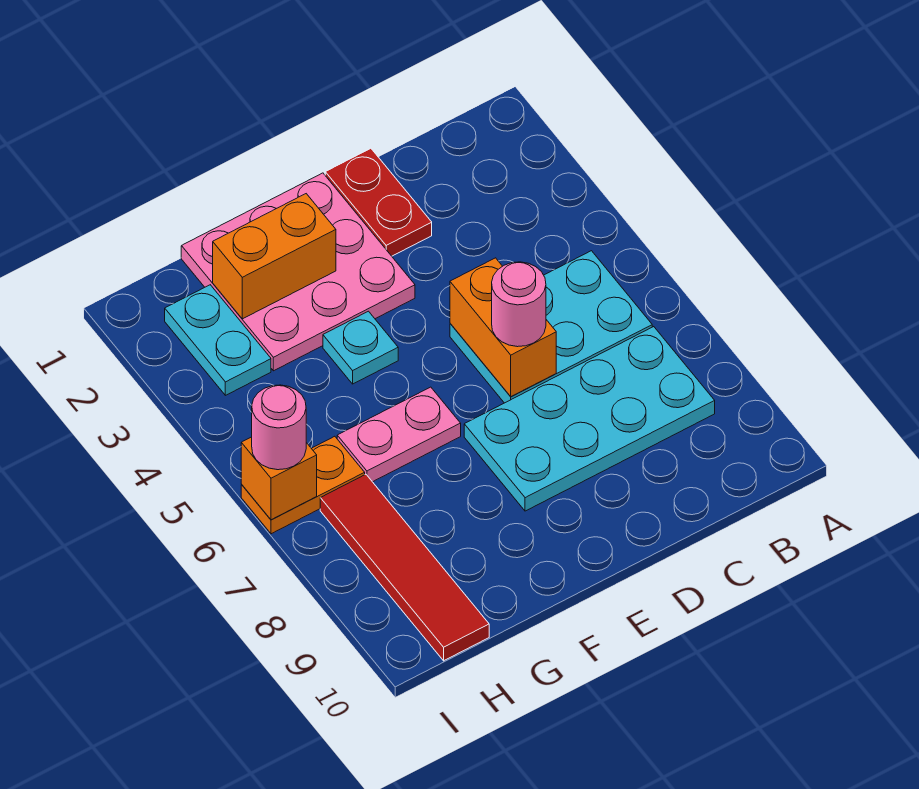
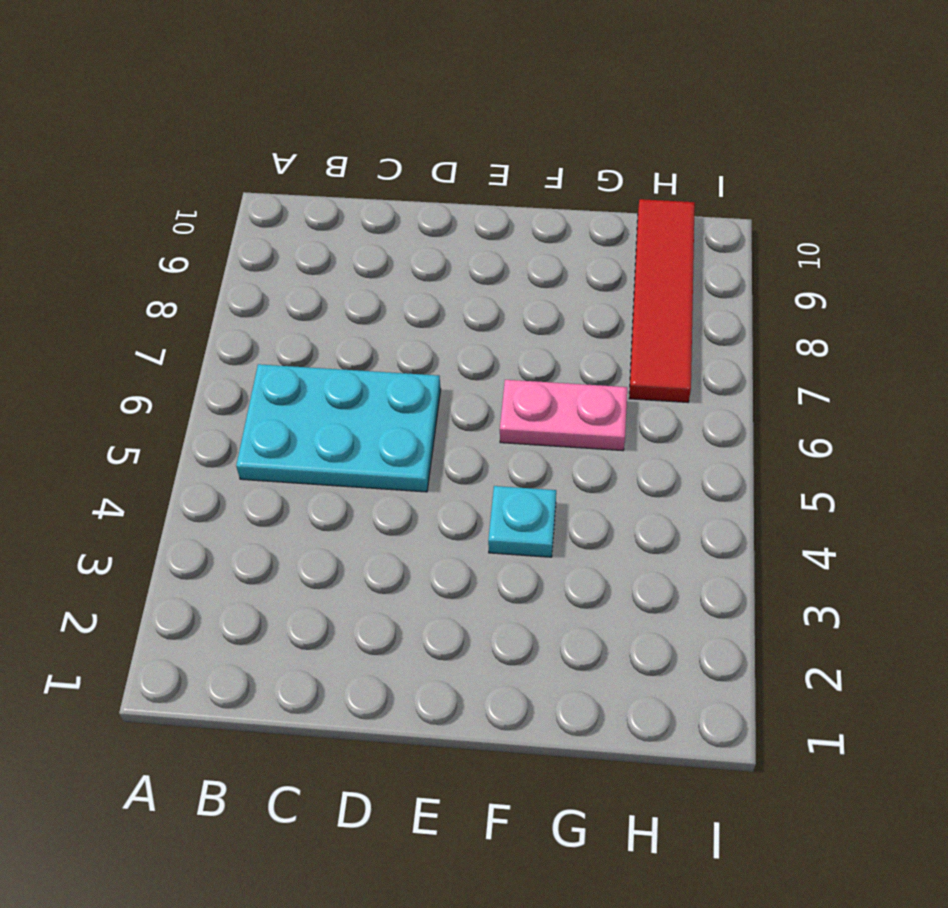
none -> cyan 2x4 plate [464,327,715,511]
none -> red 1x2 plate [325,148,432,256]
none -> pink 3x3 plate [181,173,415,371]

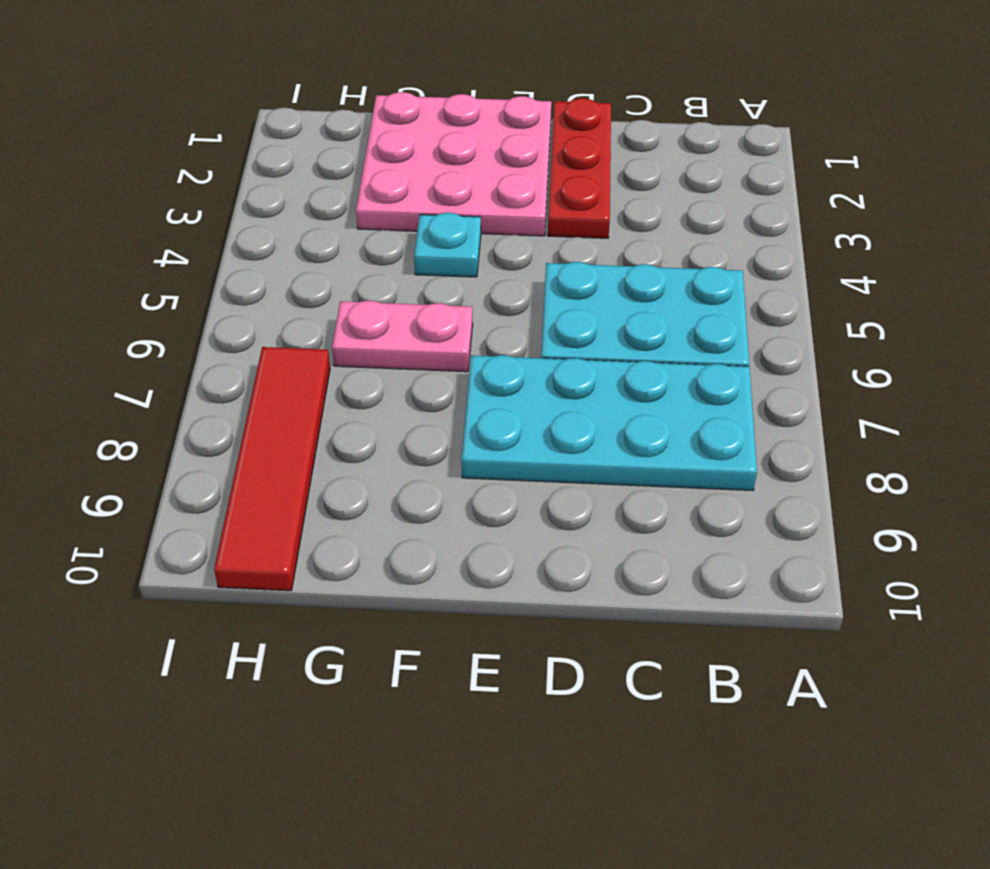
red 1x3 plate [548,98,611,238] -> red 1x2 plate [325,148,432,256]
none -> cyan 1x2 plate [165,285,271,395]
none -> orange 1x2 plate [241,436,365,534]
none -> orange 1x2 brick [450,258,556,396]

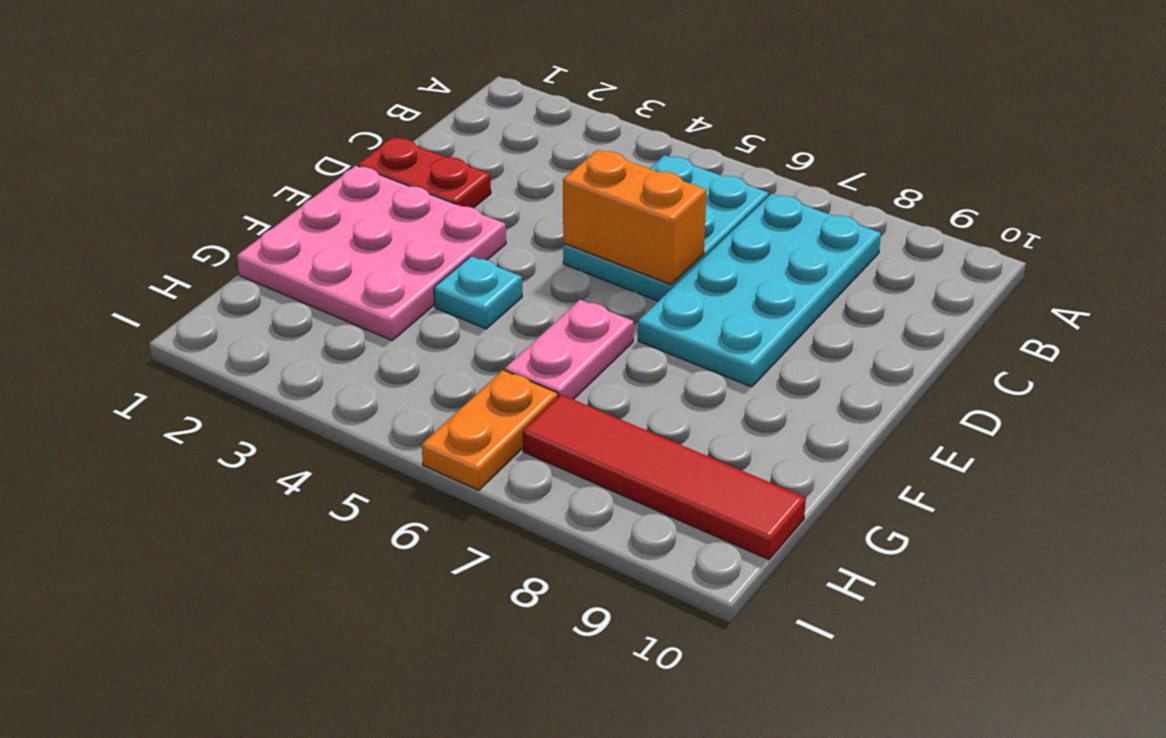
none -> cyan 1x2 plate [165,285,271,395]
none -> orange 1x2 brick [213,194,336,319]
none -> orange 1x1 brick [241,437,317,520]

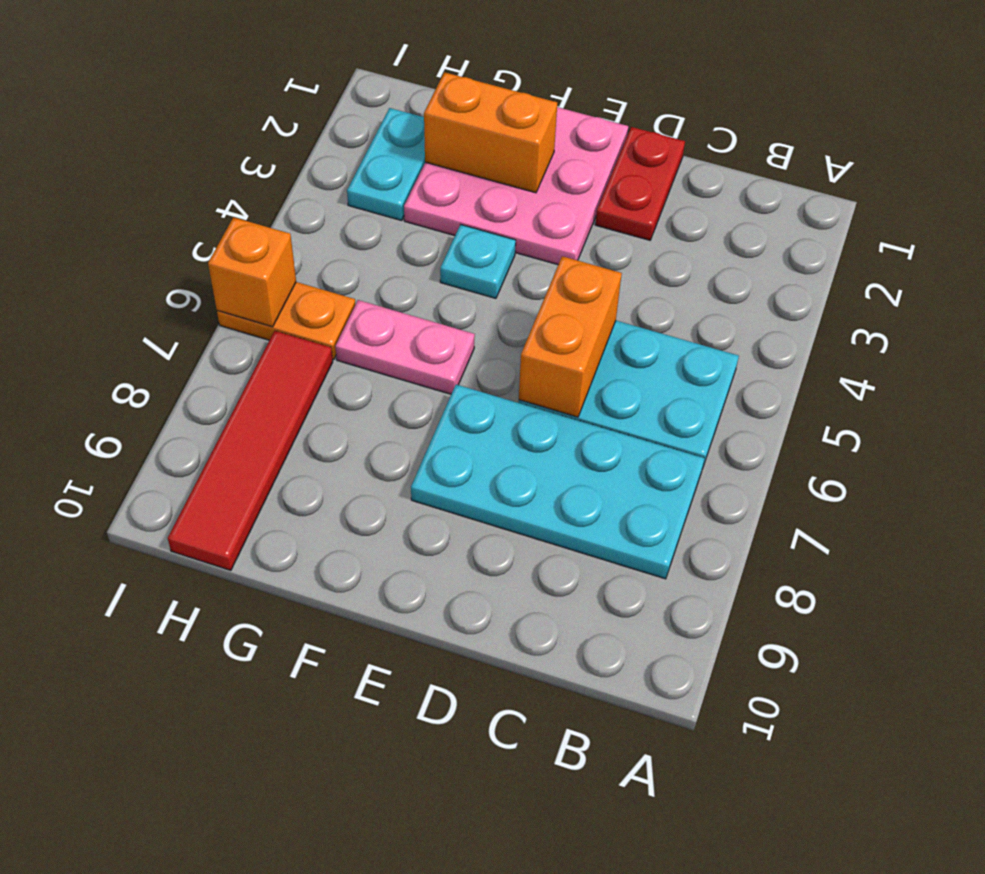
none -> pink 1x1 round brick [492,262,546,347]
none -> pink 1x1 round brick [252,385,306,470]

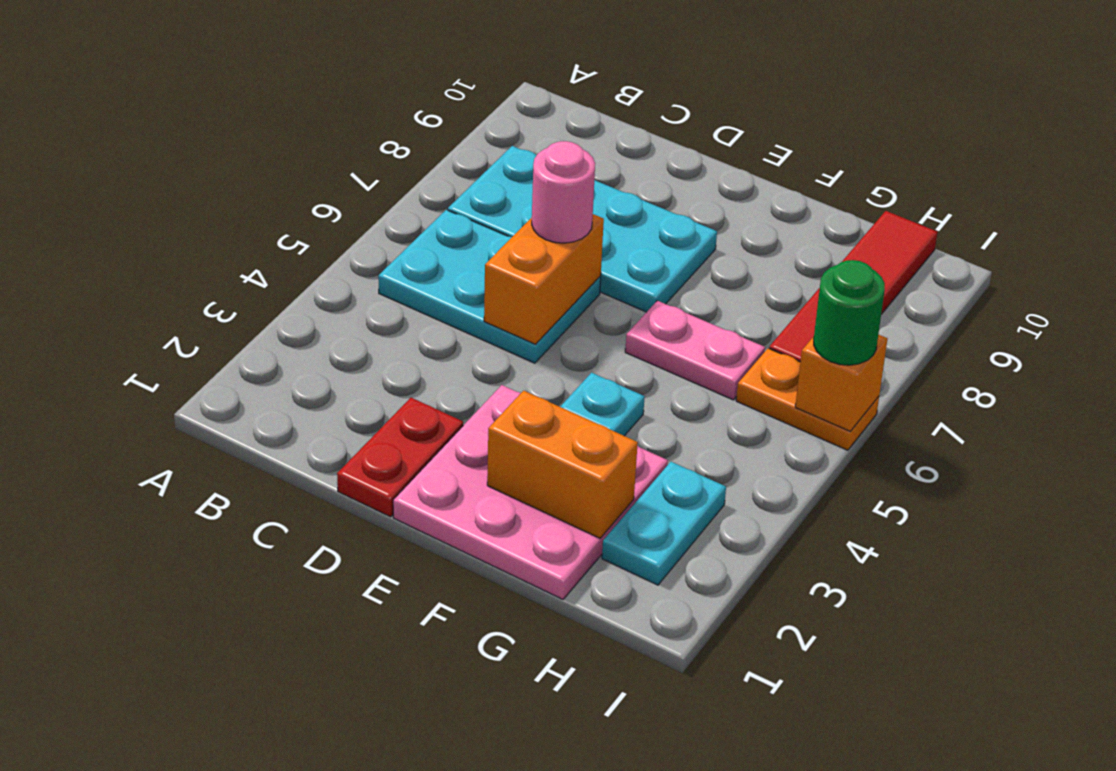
green 1x1 round brick [814,260,885,365] -> pink 1x1 round brick [252,385,306,470]

